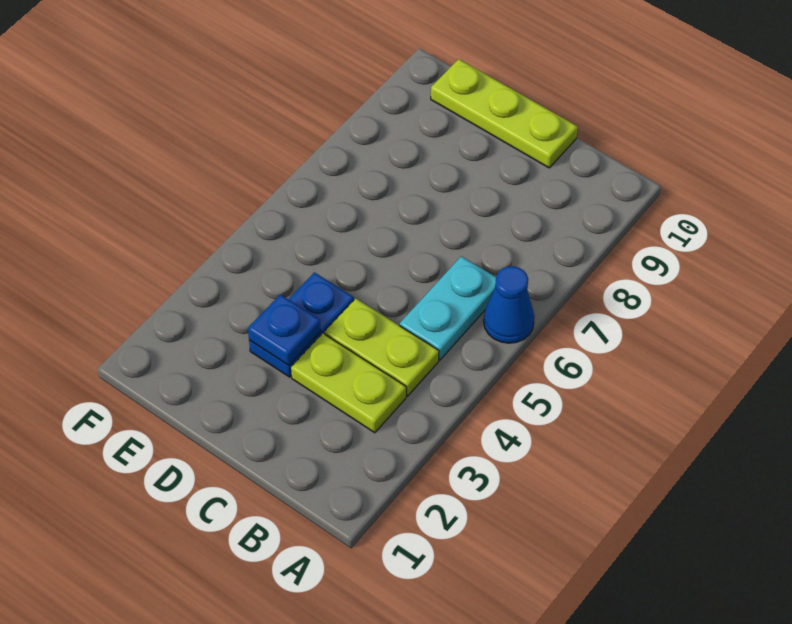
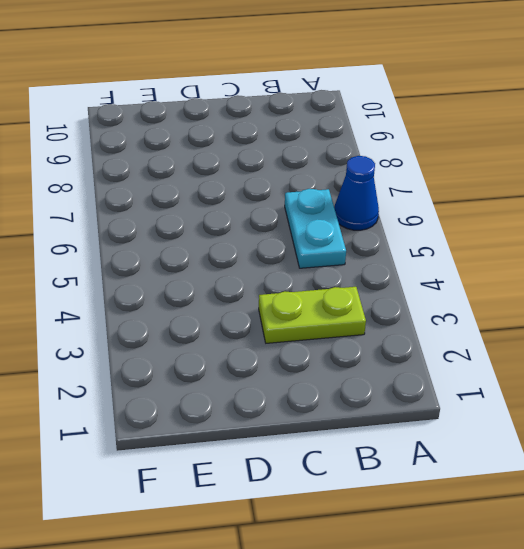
none -> lime 1x2 plate [325,299,439,396]
none -> lime 1x3 plate [431,59,578,168]

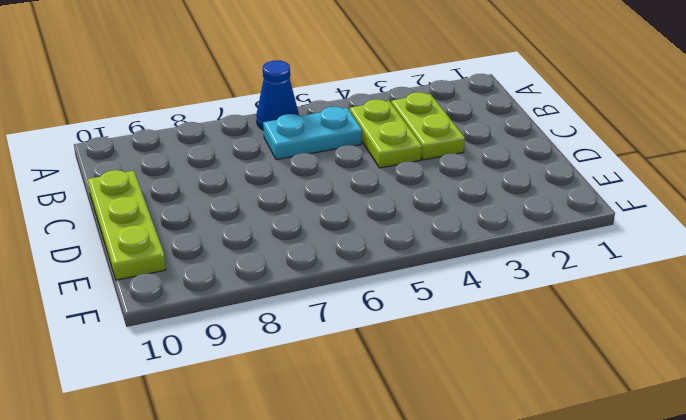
none -> blue 1x2 plate [249,272,354,377]
none -> blue 1x1 plate [248,294,321,365]

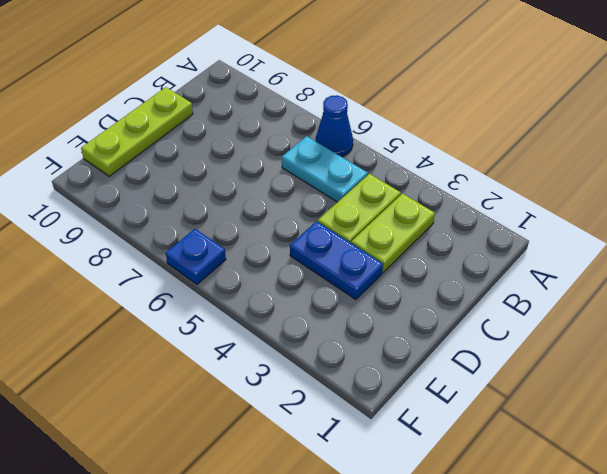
blue 1x1 plate [166,229,226,284] -> blue 1x1 plate moved to [248,294,321,365]

